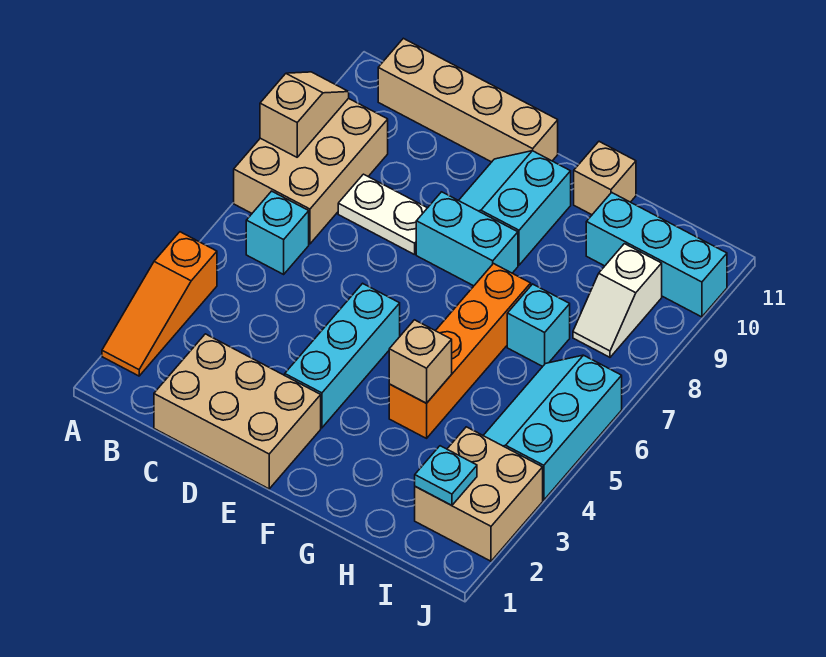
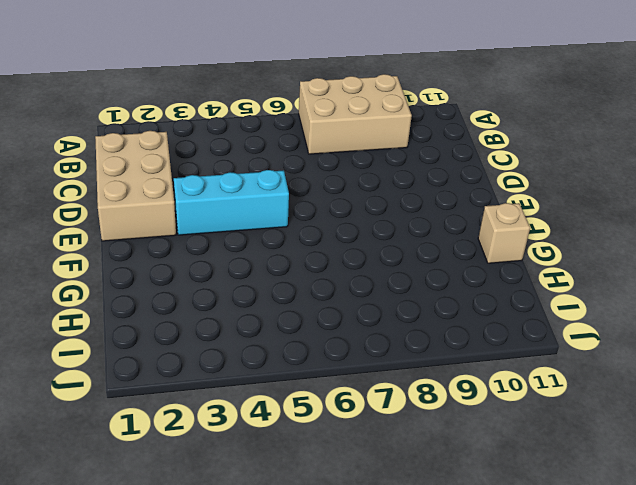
none -> orange 1x3 slope [102,232,217,376]
none -> cyan 1x1 brick [246,191,309,274]
none -> tan 1x4 brick [378,38,558,162]

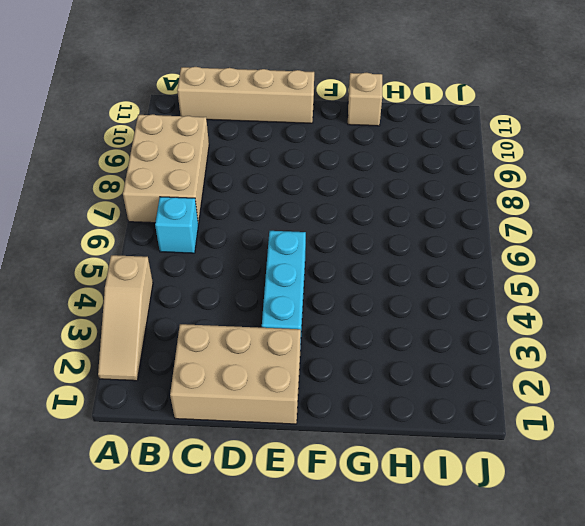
tan 1x3 slope [98,255,153,381] -> orange 1x3 slope [102,232,217,376]
none -> white 1x2 plate [338,174,427,255]
none -> cyan 1x2 brick [416,192,518,286]
none -> cyan 2x2 slope [459,151,571,265]

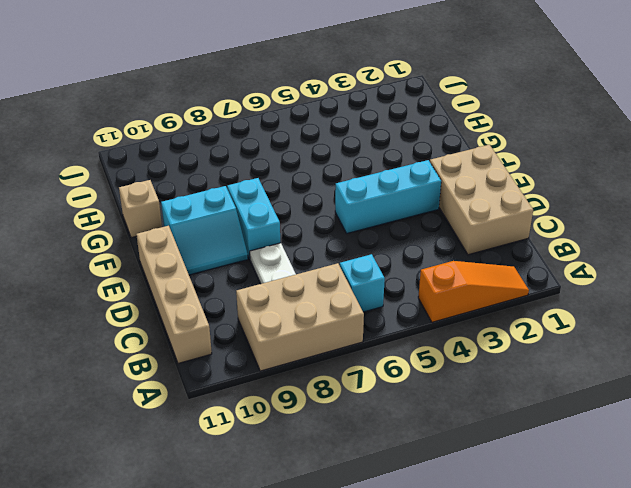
none -> orange 1x4 brick [389,264,531,438]
none -> cyan 1x1 brick [507,284,570,366]
none -> cyan 1x3 brick [586,192,727,317]

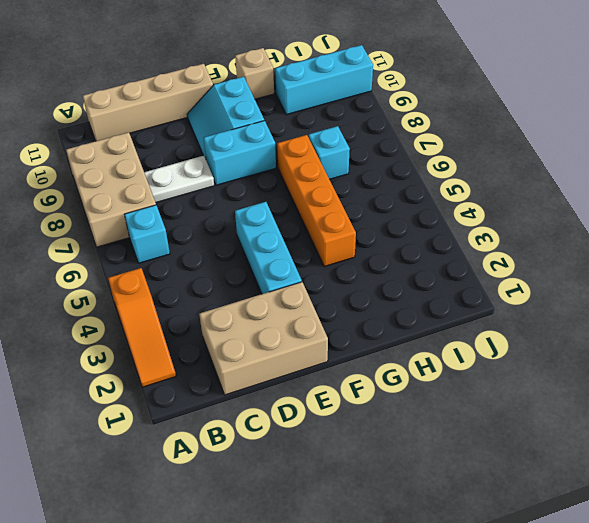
none -> tan 2x2 brick [415,427,543,561]
none -> cyan 2x3 slope [483,355,622,500]
none -> white 1x2 slope [573,244,662,357]

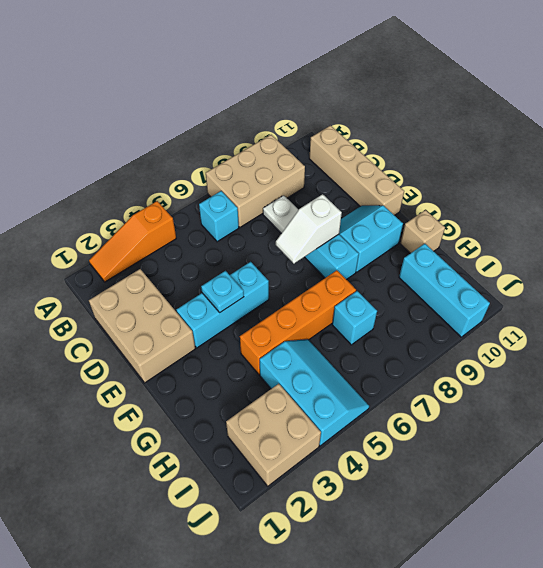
cyan 1x1 plate [201,271,244,312] -> cyan 1x1 plate moved to [415,446,477,505]
white 1x2 slope [276,194,342,264] -> white 1x2 slope moved to [573,244,662,357]
cyan 2x3 slope [260,339,369,446] -> cyan 2x3 slope turned to [483,355,622,500]
none -> tan 1x2 slope [260,72,349,157]
none -> tan 1x1 brick [389,320,452,403]

